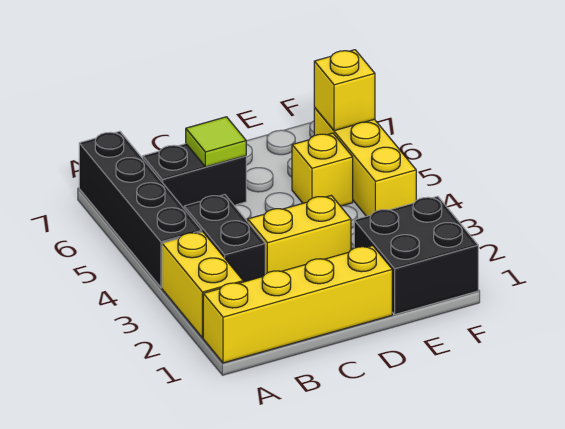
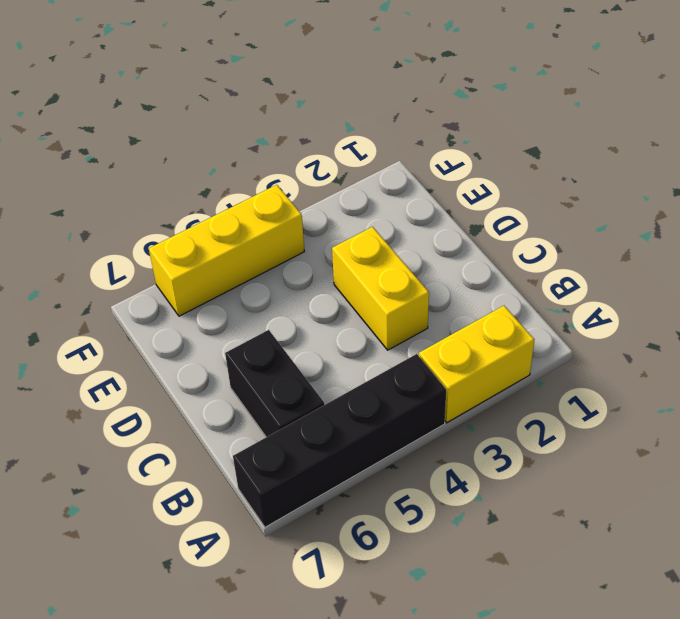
none -> yellow 1x4 brick [203,246,392,363]
none -> black 1x2 brick [184,195,265,282]

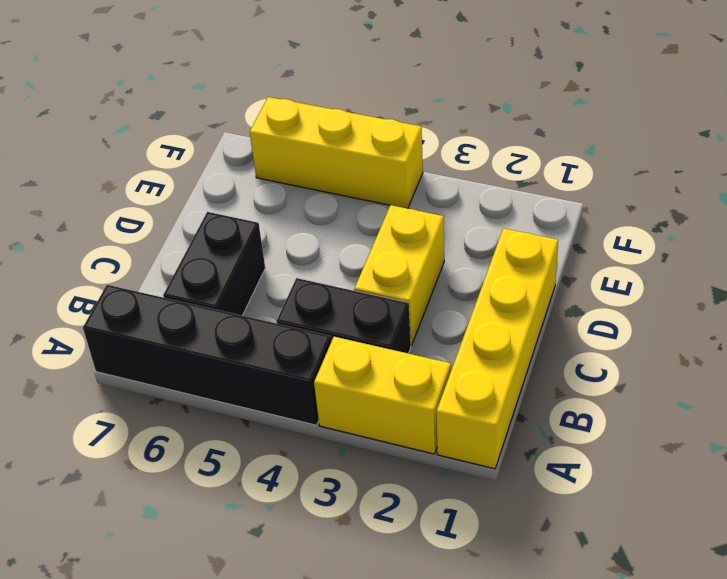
none -> black 2x2 brick [354,196,478,314]
none -> yellow 1x1 brick [292,133,353,206]

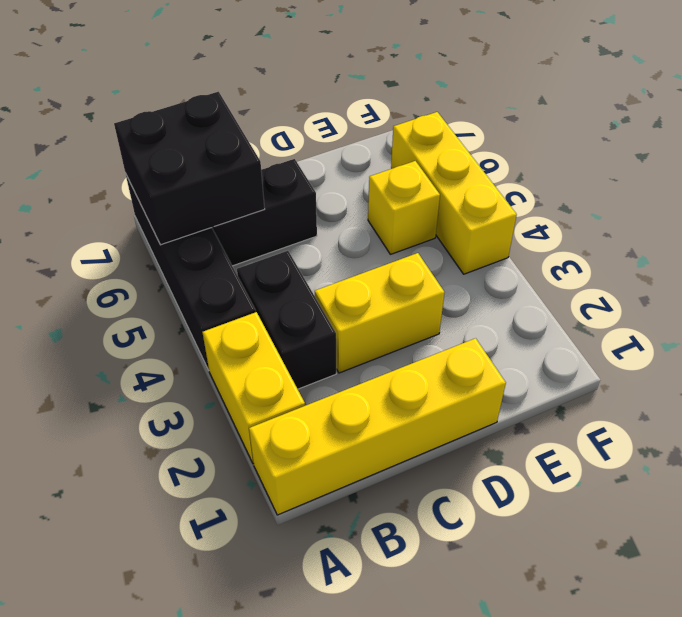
black 2x2 brick [114,92,265,245] -> black 2x2 brick moved to [354,196,478,314]
none -> lime 1x1 tile [186,117,246,167]
none -> yellow 1x1 brick [314,50,375,131]

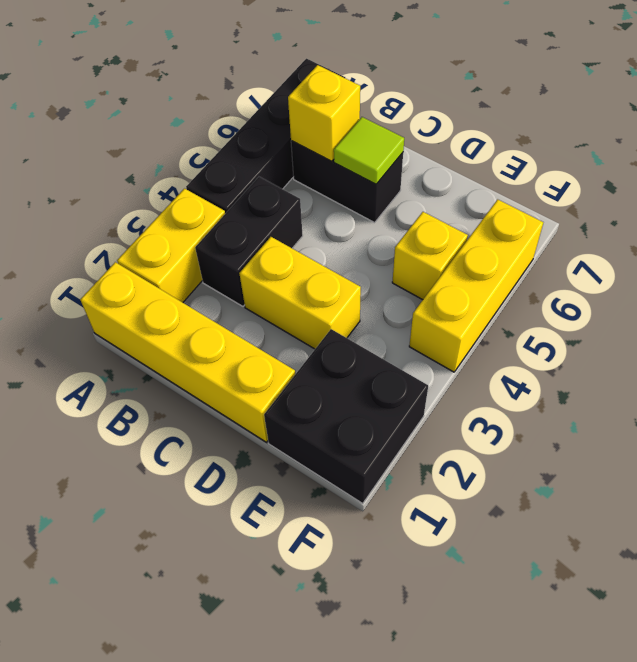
yellow 1x1 brick [288,65,360,161] -> yellow 1x1 brick moved to [314,50,375,131]

